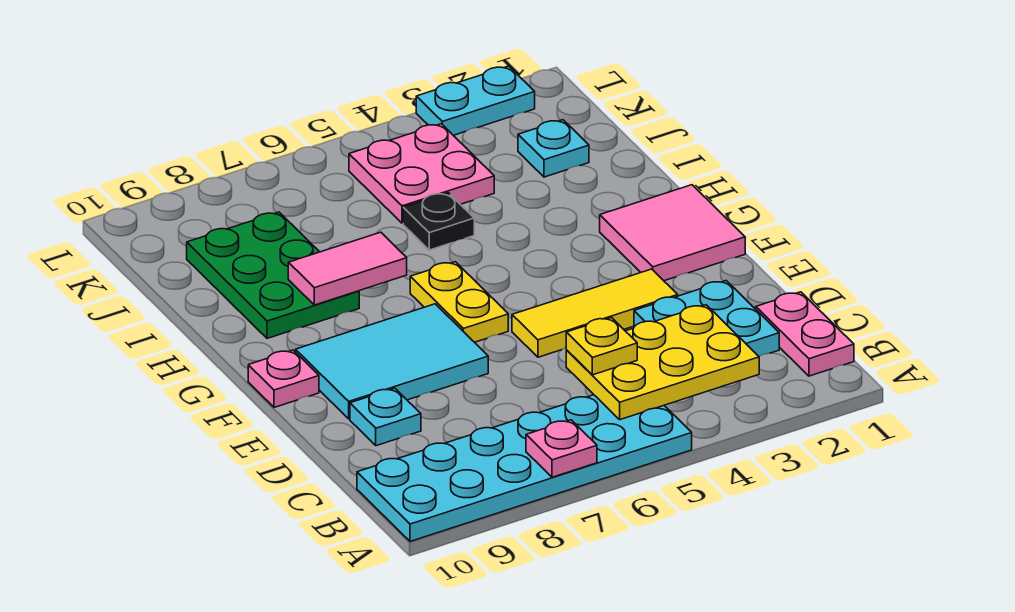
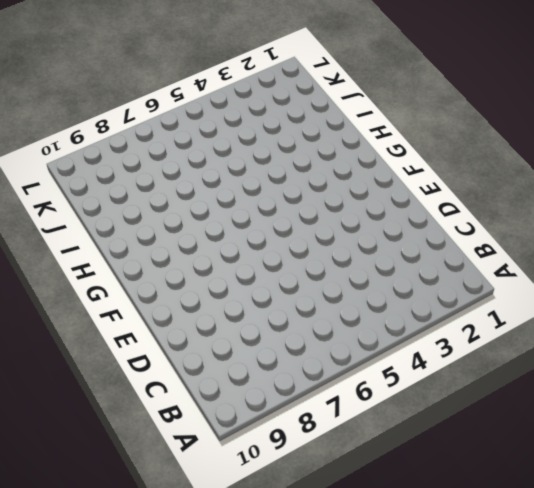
none -> cyan 2x6 plate [357,395,692,541]
none -> pink 1x2 plate [756,292,854,376]
none -> cyan 2x2 plate [634,281,779,356]

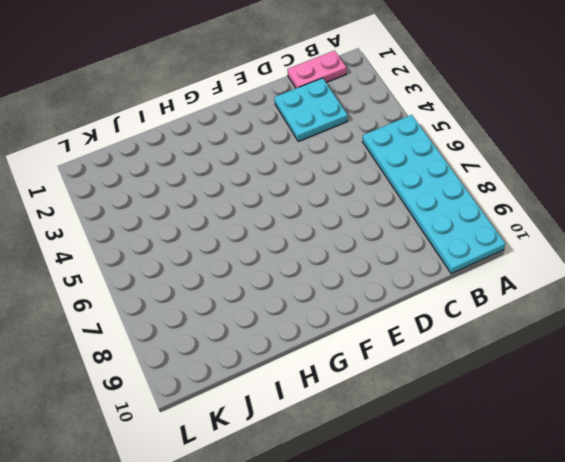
none -> cyan 1x1 plate [350,388,421,446]
none -> yellow 1x3 tile [512,269,678,357]
none -> cyan 2x3 tile [296,304,488,419]

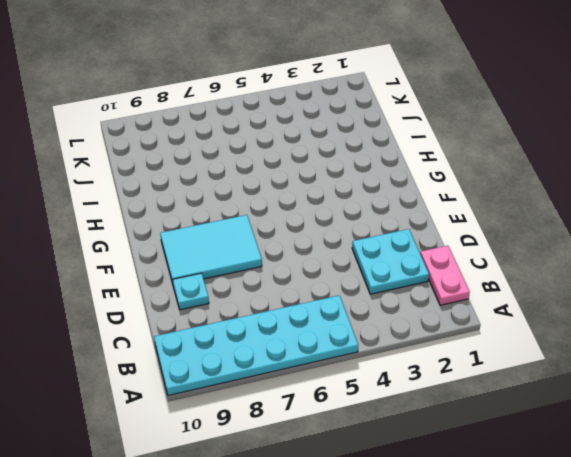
none -> yellow 1x3 tile [512,269,678,357]
none -> pink 2x2 tile [600,185,745,281]
none -> yellow 1x2 plate [410,262,508,342]

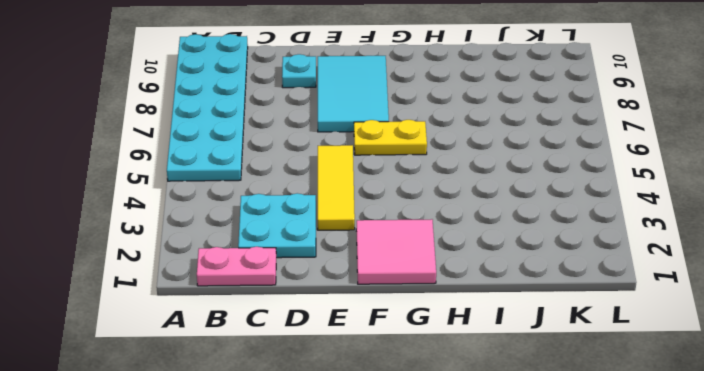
none -> pink 1x1 plate [248,350,319,407]
none -> green 2x3 plate [187,212,359,338]
none -> black 1x1 plate [403,193,474,250]

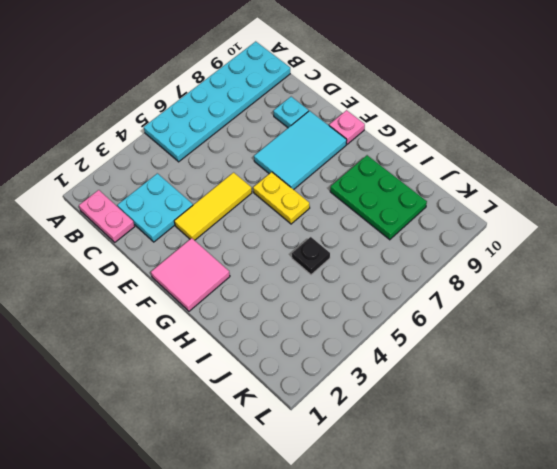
none -> cyan 1x1 plate [518,120,589,177]
none -> pink 2x2 plate [349,124,494,223]
none -> cyan 1x2 plate [416,66,535,135]

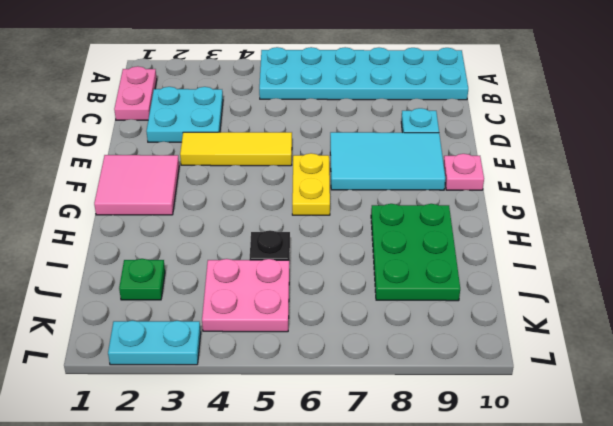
green 1x1 plate [119,259,165,300] -> cyan 1x1 plate [518,120,589,177]
none -> pink 1x1 plate [526,420,597,477]
none -> yellow 2x3 plate [566,305,759,420]
none -> pink 1x2 tile [288,232,407,305]

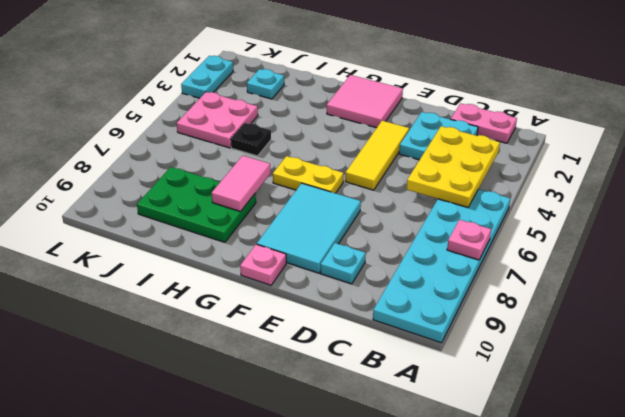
none -> yellow 1x1 plate [566,318,637,375]

